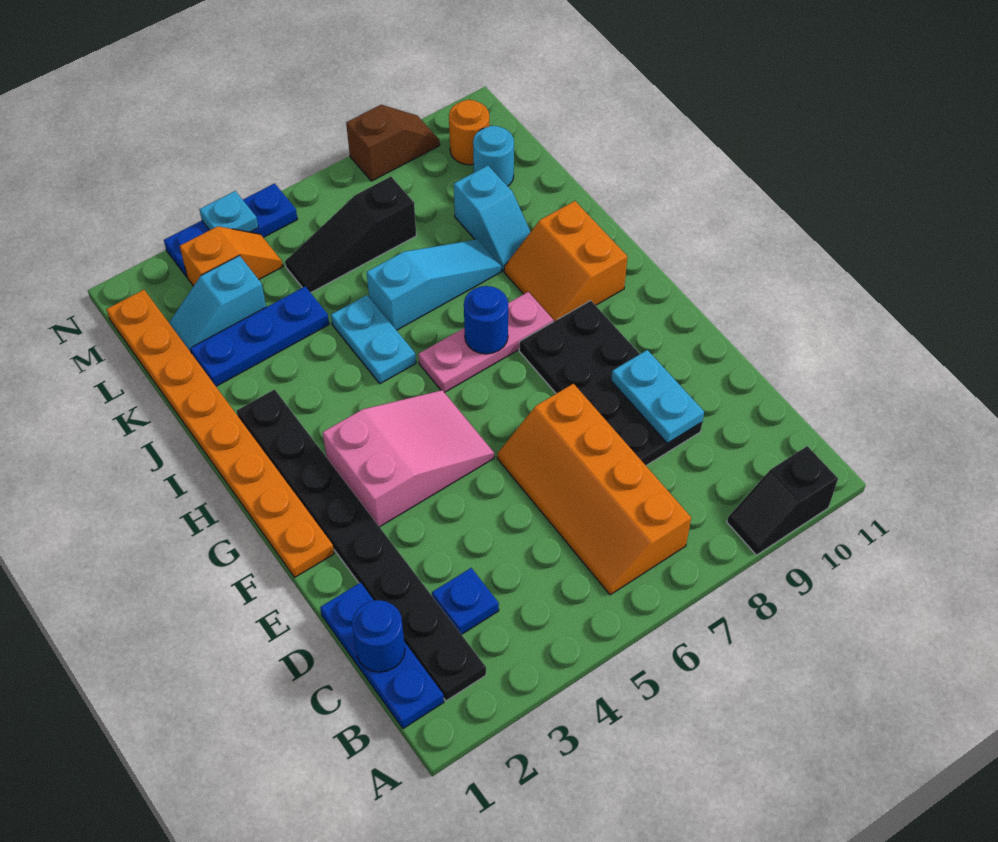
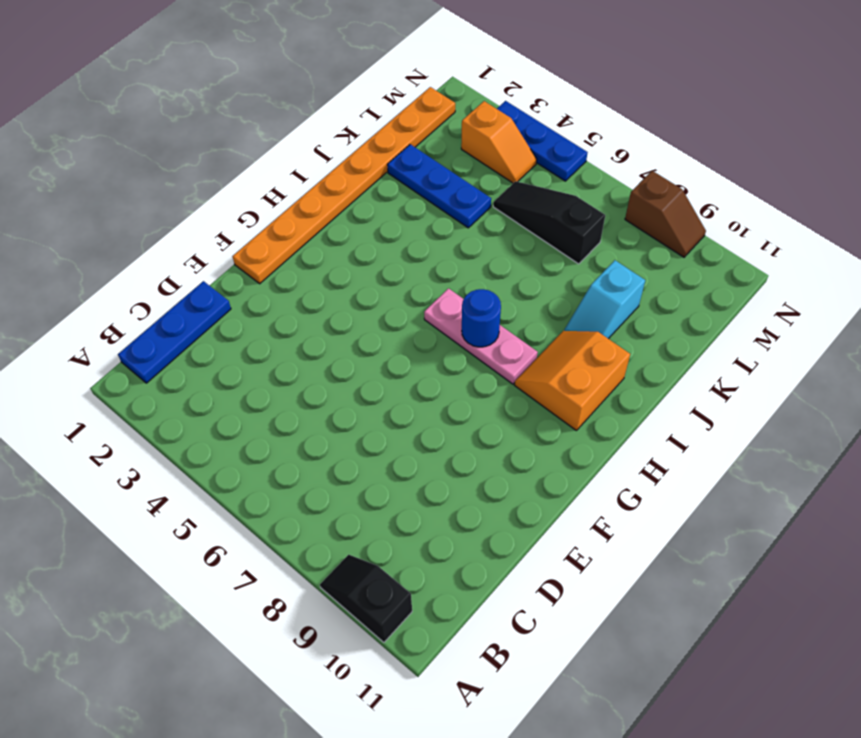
none -> black 1x8 plate [237,389,486,701]
none -> orange 2x4 slope [497,384,691,595]
none -> blue 1x1 plate [432,568,499,635]

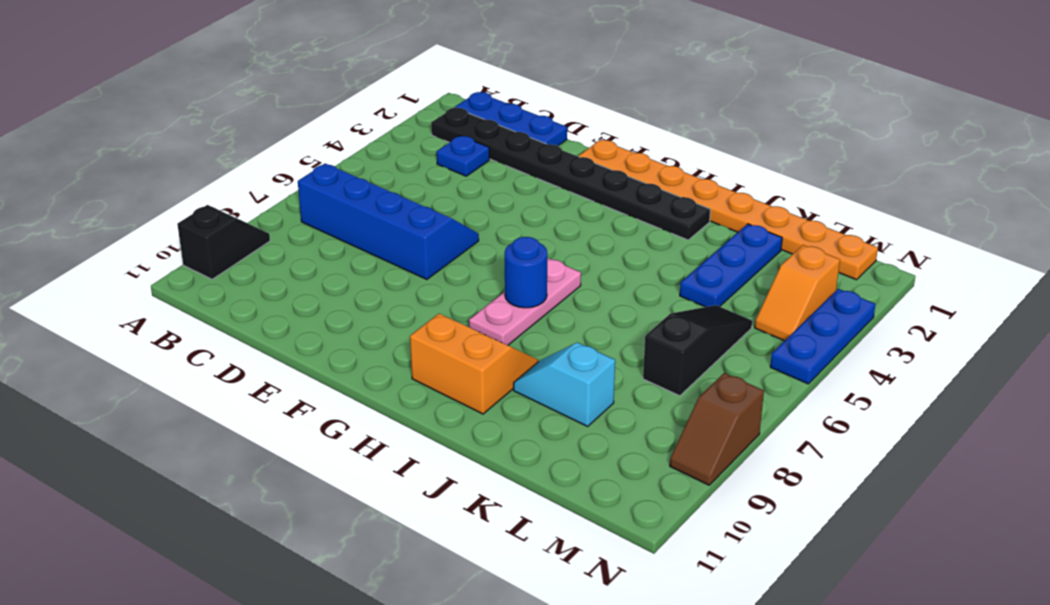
blue 2x4 slope [298,164,479,279] -> orange 2x4 slope [497,384,691,595]
none -> black 2x4 plate [519,301,702,465]
none -> pink 2x3 slope [323,390,494,527]
none -> cyan 1x2 plate [331,295,416,384]

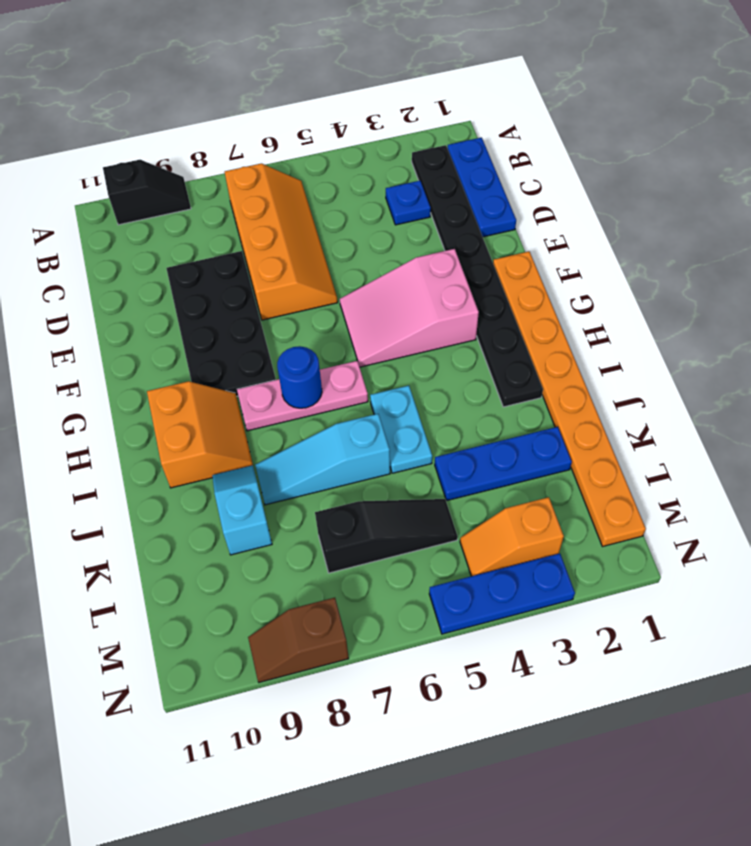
none -> cyan 1x2 slope [169,256,266,352]
none -> cyan 1x1 round brick [473,126,514,186]
none -> orange 1x1 round brick [449,100,489,165]

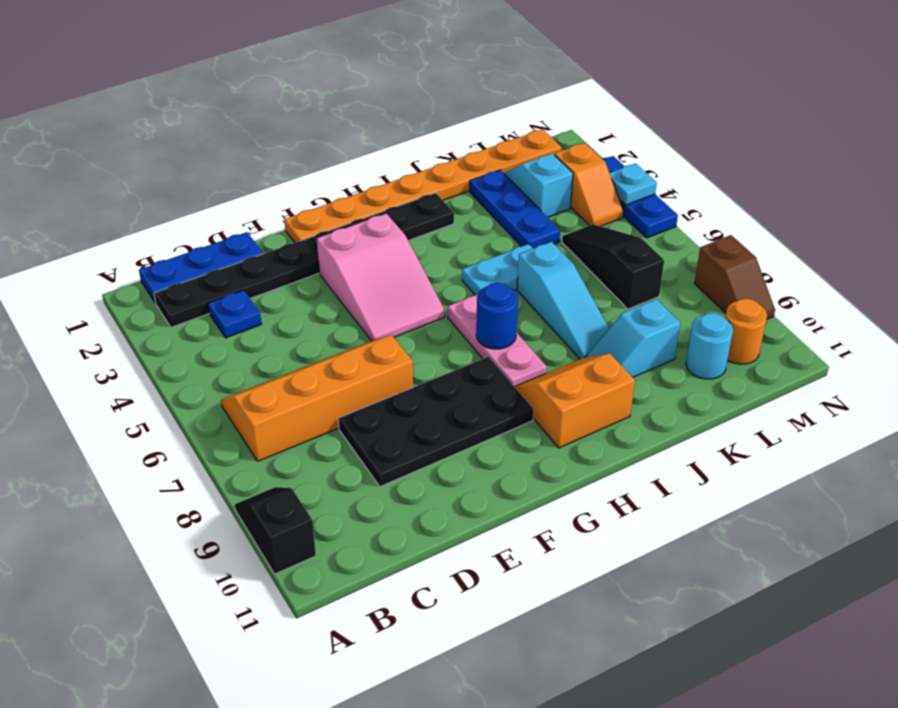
none -> blue 1x1 round brick [352,600,405,672]
none -> cyan 1x2 plate [611,350,704,443]

